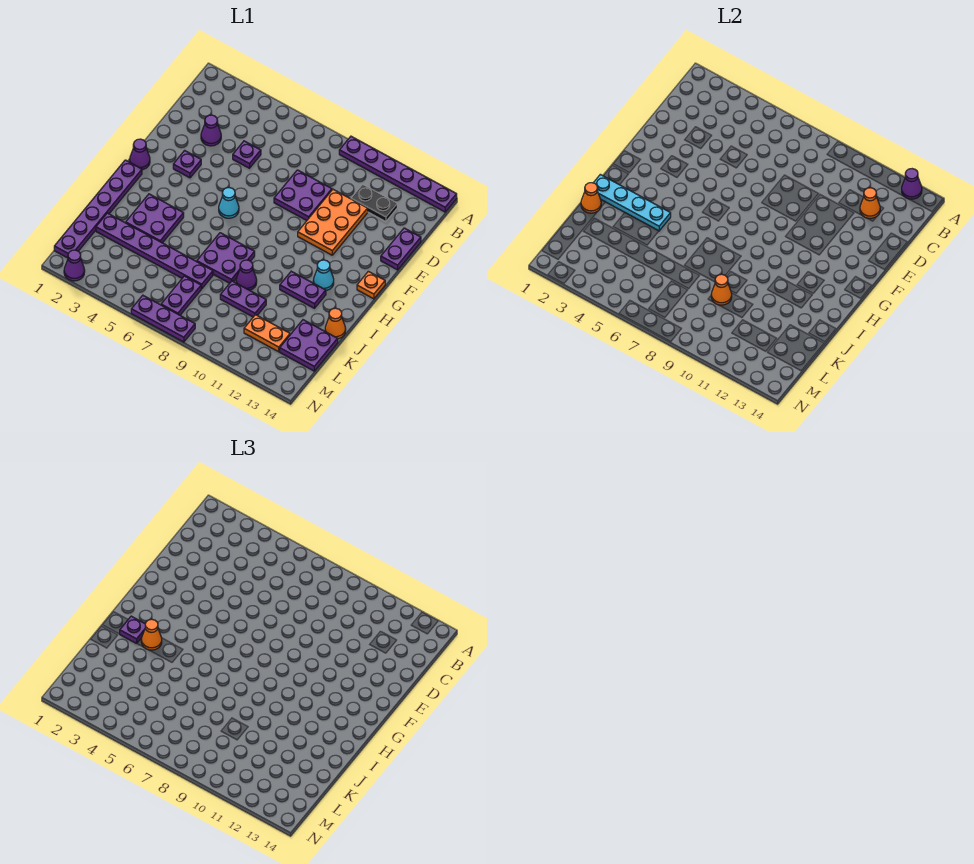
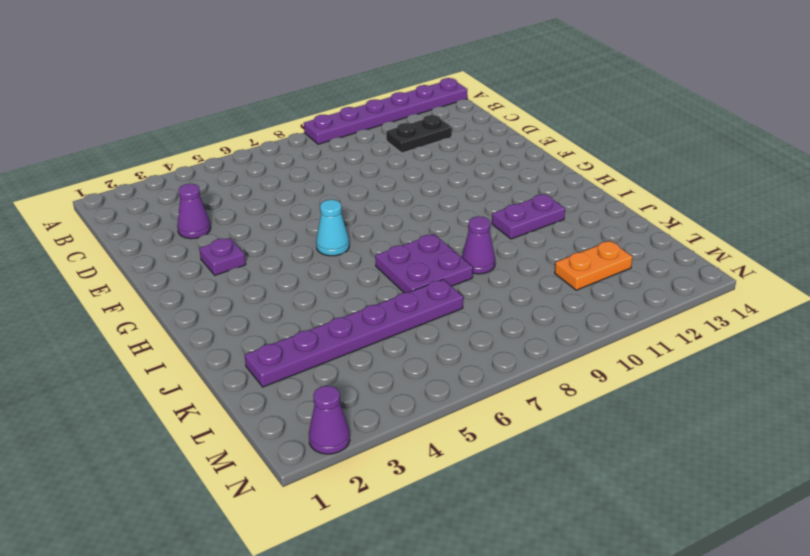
none -> purple 1x1 plate [233,141,261,168]
none -> purple 2x2 plate [274,170,332,221]
none -> orange 2x3 plate [298,189,368,255]
none -> purple 1x2 plate [381,228,421,270]

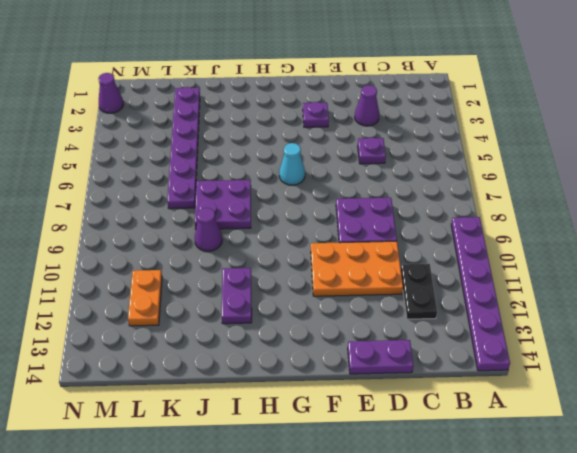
none -> purple 1x1 cone [130,139,150,170]
none -> orange 1x1 plate [357,271,385,299]
none -> purple 1x6 plate [54,160,142,258]
none -> cyan 1x1 cone [313,260,334,291]

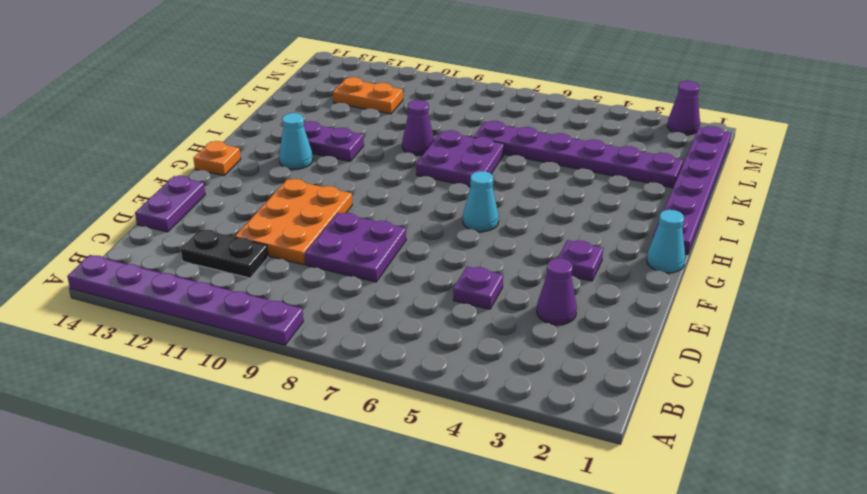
cyan 1x1 cone [647,210,685,273] -> purple 1x1 cone [130,139,150,170]
none -> purple 2x2 plate [126,194,184,243]
none -> orange 1x1 cone [325,308,346,339]
none -> purple 1x2 plate [220,281,266,317]
none -> purple 2x2 plate [280,320,338,371]

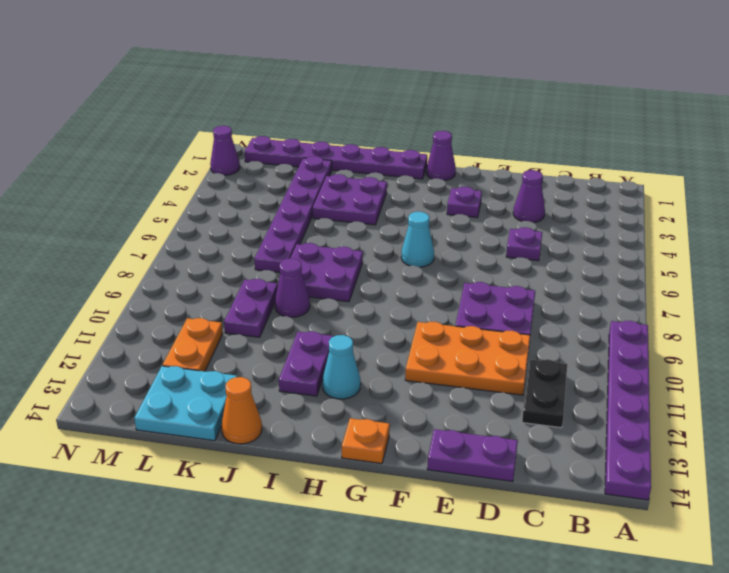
cyan 2x2 plate [134,366,237,441] -> purple 2x2 plate [280,320,338,371]
none -> purple 1x2 plate [161,276,201,315]
none -> purple 1x3 plate [131,295,195,342]
none -> purple 1x1 cone [902,169,922,199]
none -> orange 1x1 cone [860,188,880,218]

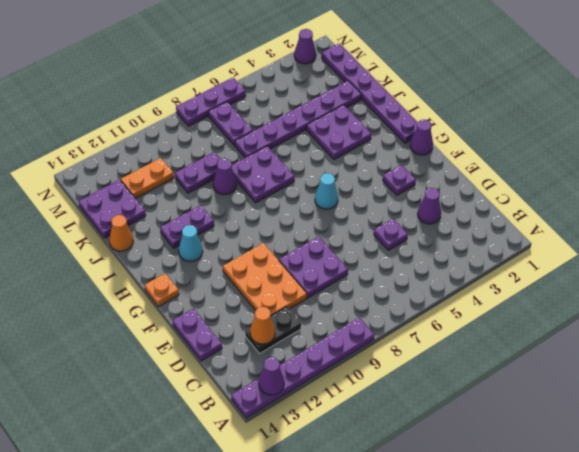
none -> cyan 1x4 plate [594,174,671,231]
none -> orange 1x1 cone [581,183,601,213]
none -> orange 1x1 cone [711,274,732,305]
none -> purple 1x1 plate [120,616,145,644]

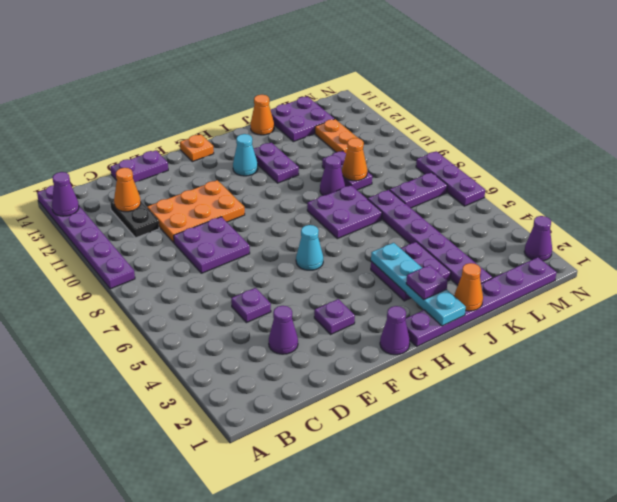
none -> orange 1x1 cone [141,619,162,650]

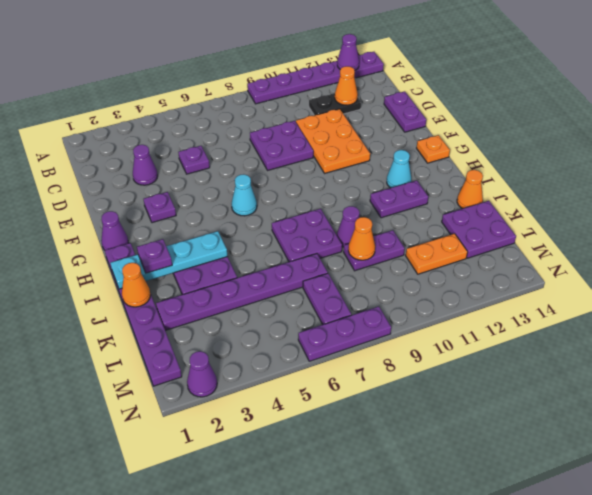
none -> orange 1x1 cone [141,619,162,650]

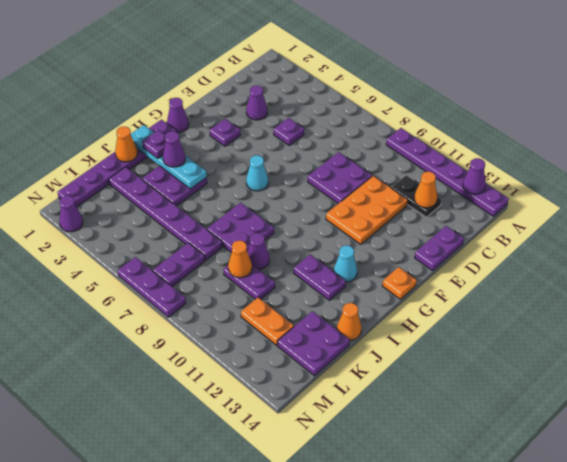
purple 1x1 cone [163,131,186,167] -> orange 1x1 cone [141,619,162,650]

